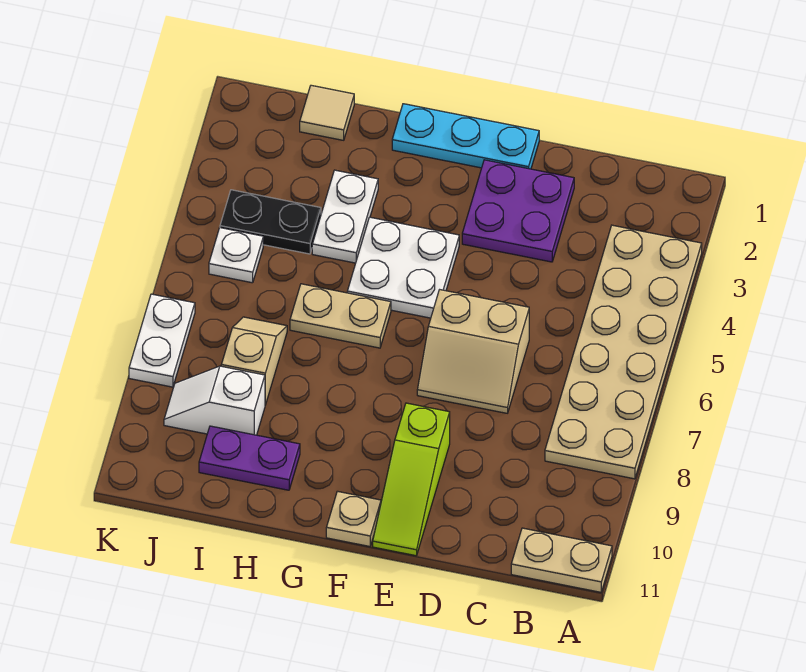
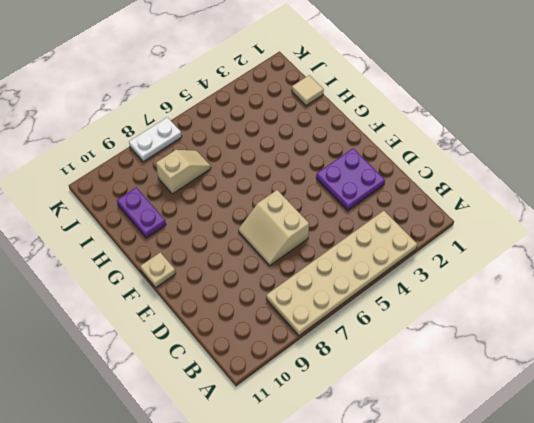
none -> tan 1x2 plate [511,528,612,592]
none -> cyan 1x3 plate [392,104,539,169]
none -> lime 1x3 slope [373,403,450,556]

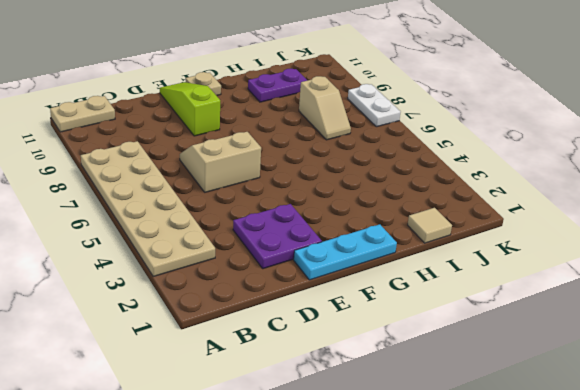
none -> white 2x2 plate [347,217,459,318]
none -> tan 1x2 plate [290,284,391,348]
none -> white 1x2 plate [312,170,378,263]

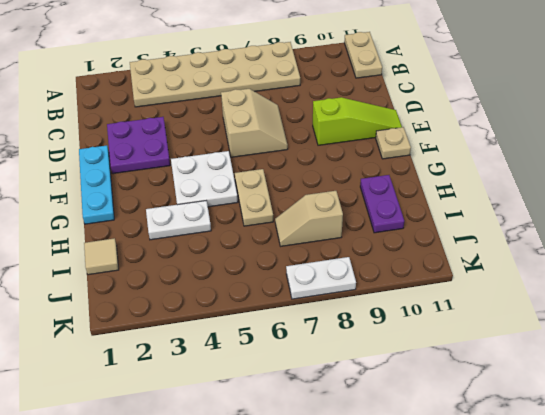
none -> black 1x2 plate [220,190,321,254]
none -> white 1x2 slope [164,366,265,435]
none -> white 1x1 plate [209,228,263,283]

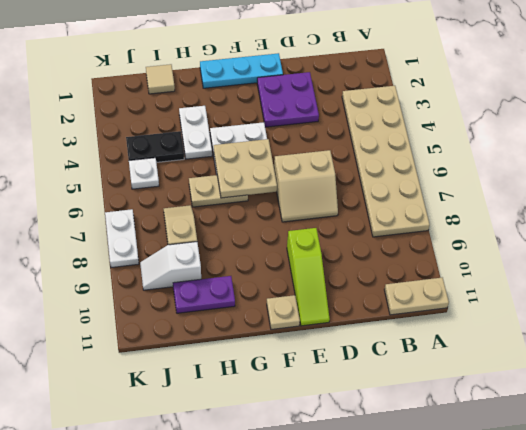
tan 2x2 plate [214,139,277,198] -> none

